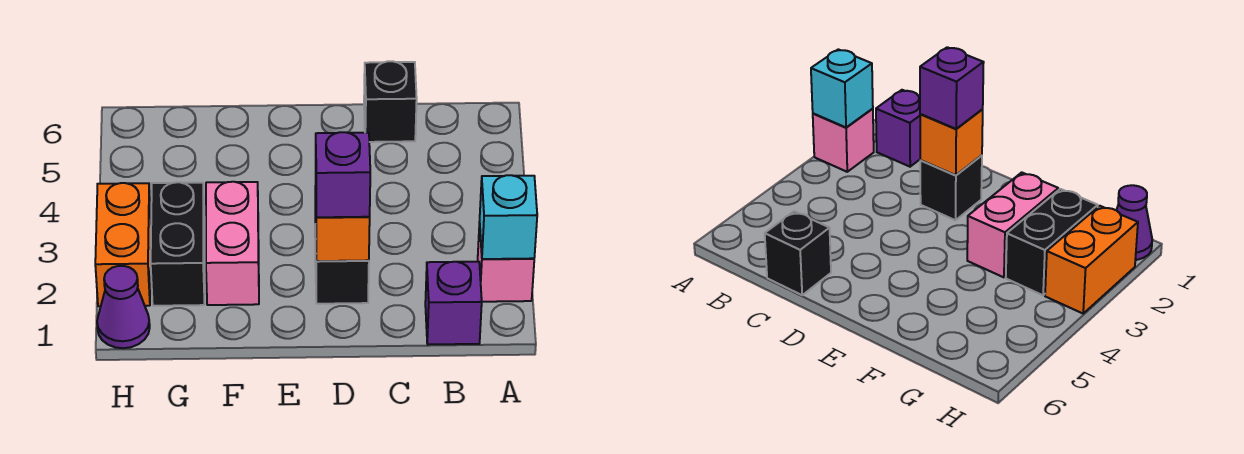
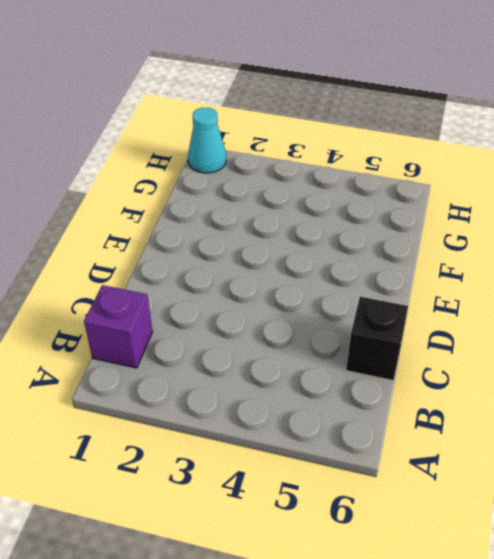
cyan 1x1 cone [188,108,226,173] -> purple 1x1 cone [97,266,150,348]
none -> pink 1x1 brick [478,222,534,302]
none -> black 1x1 brick [315,224,369,304]

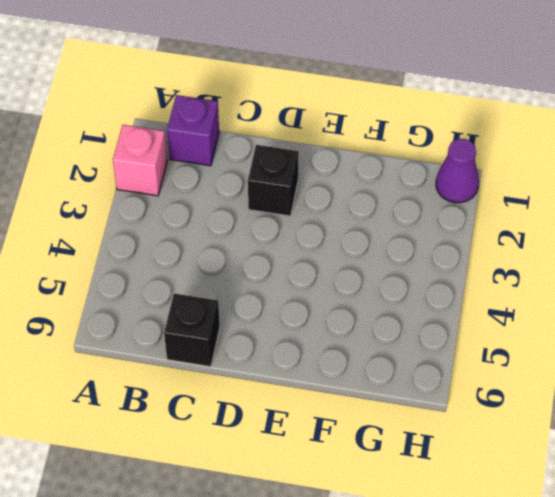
none -> pink 1x2 brick [206,182,259,305]
none -> black 1x2 brick [151,182,205,306]

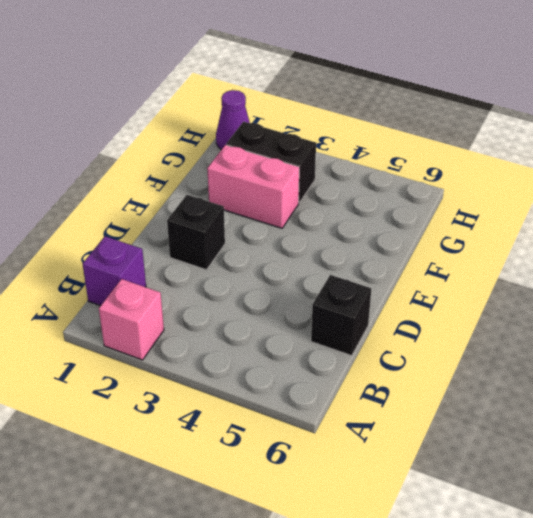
none -> orange 1x2 brick [95,183,151,306]
none -> cyan 1x1 brick [480,175,537,259]

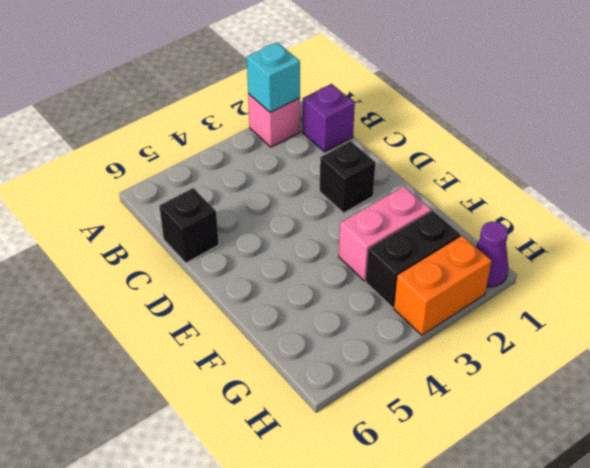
none -> orange 1x1 brick [315,186,370,261]
none -> purple 1x1 brick [316,132,370,217]

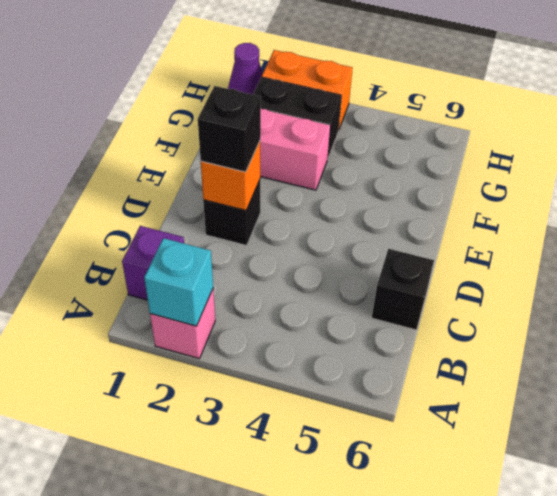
black 1x1 brick [198,86,261,172] -> purple 1x1 brick [316,132,370,217]

